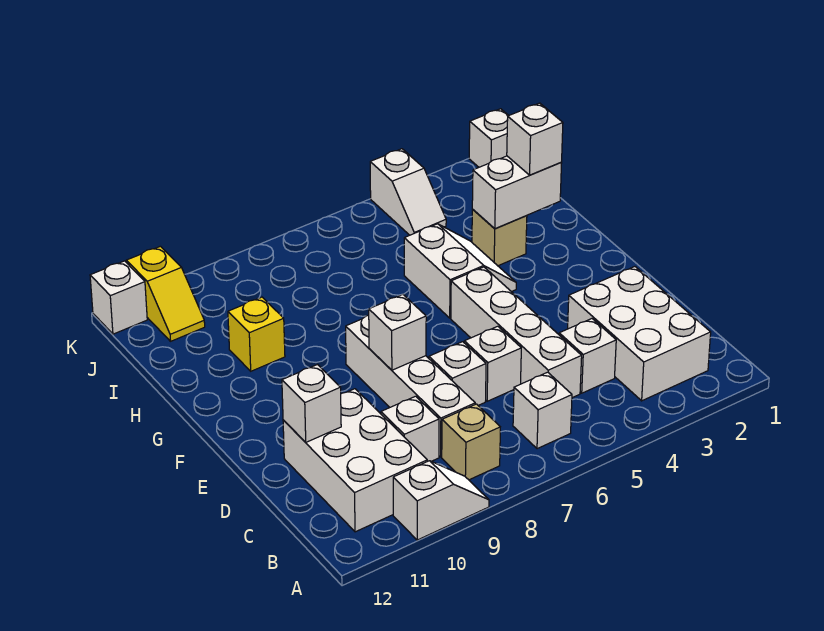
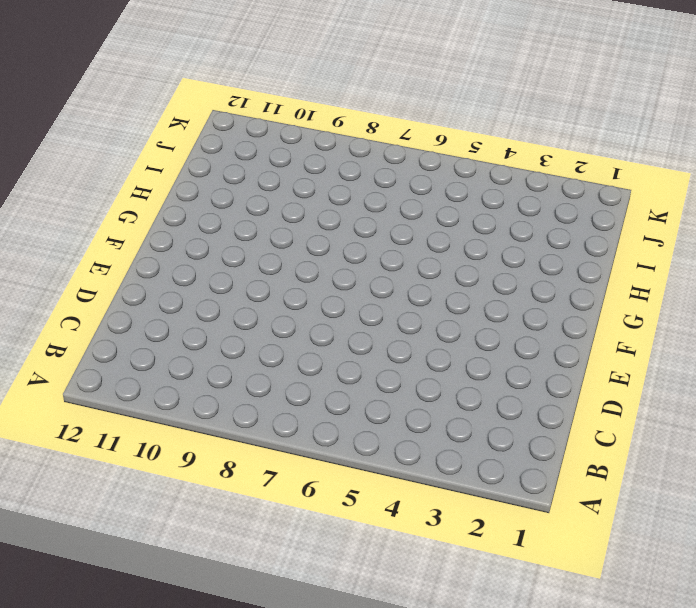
none -> white 1x2 slope [393,461,489,540]
none -> white 2x3 brick [568,267,711,401]
none -> white 1x1 brick [513,372,572,449]

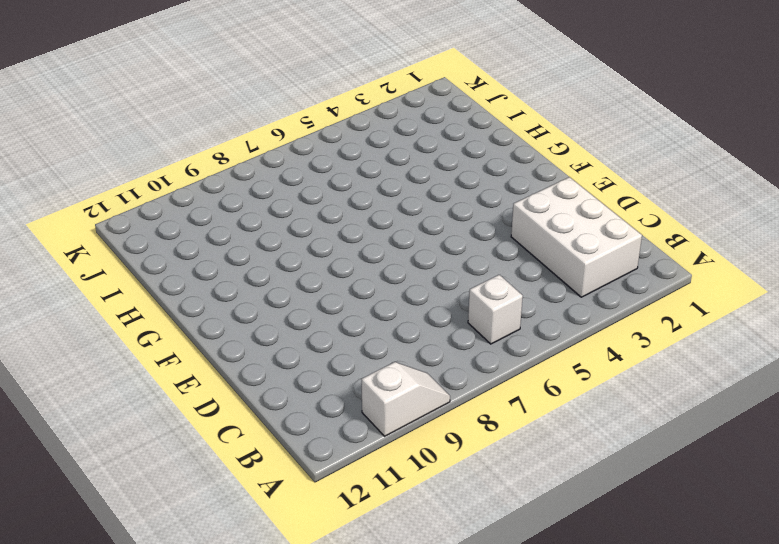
none -> tan 1x1 brick [442,404,500,480]
none -> white 2x3 brick [283,389,427,532]
none -> white 1x1 brick [559,319,616,393]

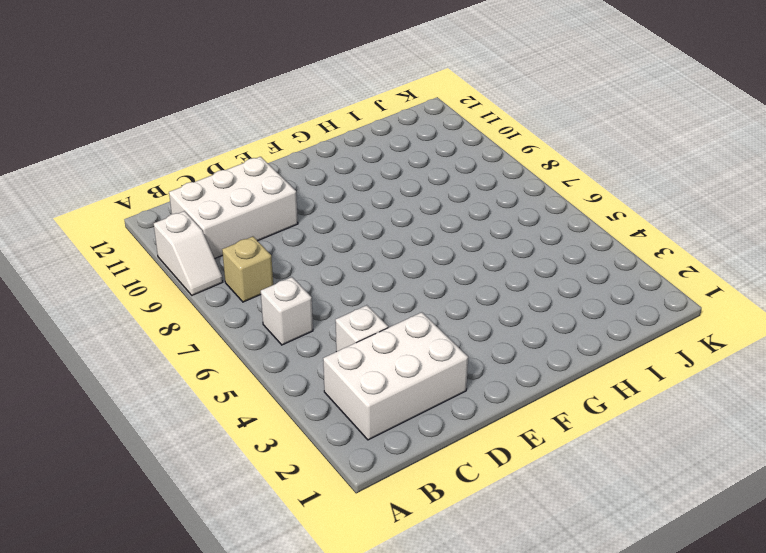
none -> white 1x4 brick [451,267,582,398]
none -> white 1x4 brick [346,315,475,457]
none -> white 1x1 brick [381,396,439,461]

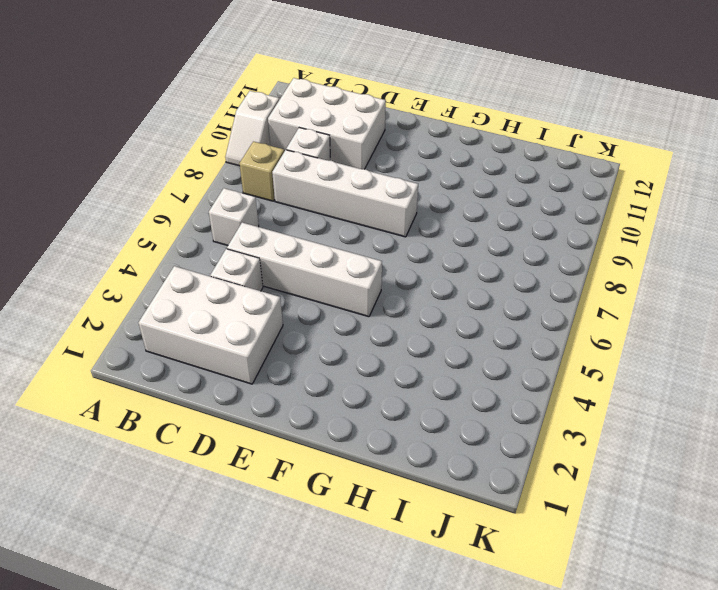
none -> white 1x1 brick [464,326,521,401]
none -> white 1x1 brick [429,342,486,405]
none -> white 2x2 slope [404,224,516,318]

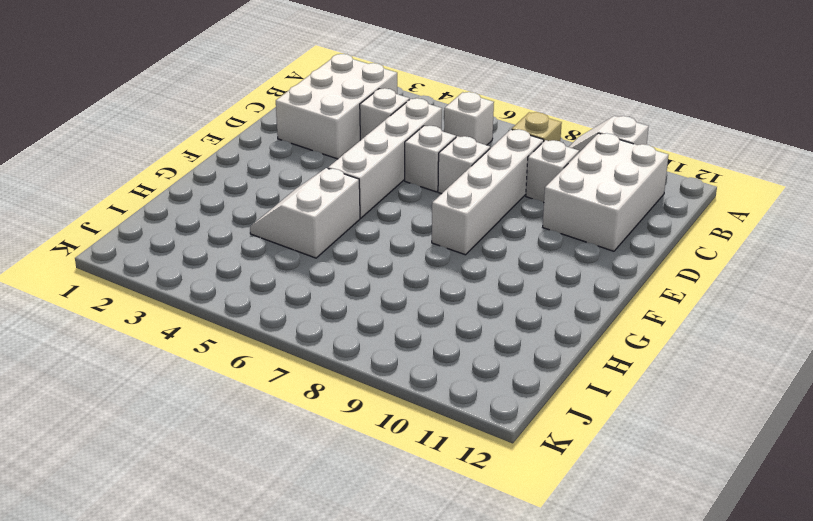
none -> tan 1x1 brick [472,209,527,266]
none -> yellow 1x1 brick [228,297,285,371]
none -> white 1x2 slope [370,149,446,235]

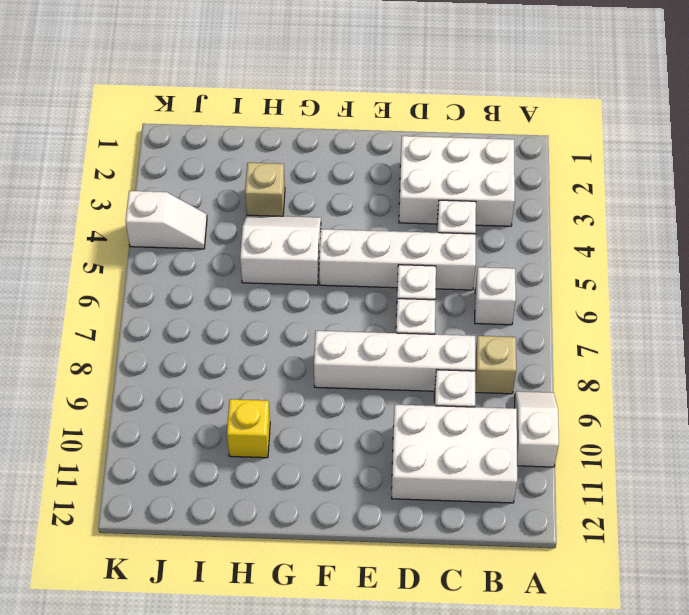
none -> yellow 1x2 slope [126,246,205,341]
none -> white 1x1 brick [469,109,509,167]
none -> white 1x1 brick [90,261,147,334]

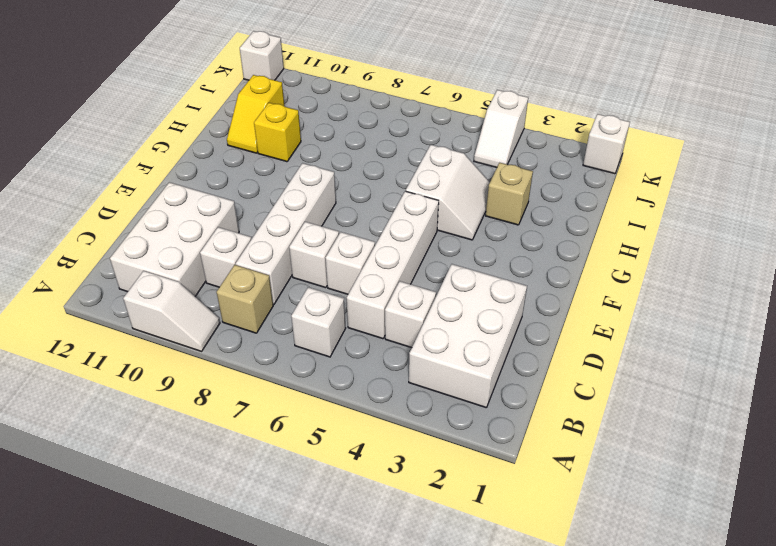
yellow 1x2 slope [227,75,284,153] -> yellow 1x2 slope moved to [126,246,205,341]
none -> white 1x1 brick [282,365,341,442]
none -> white 1x1 brick [369,294,426,370]
none -> white 1x2 brick [472,156,562,229]

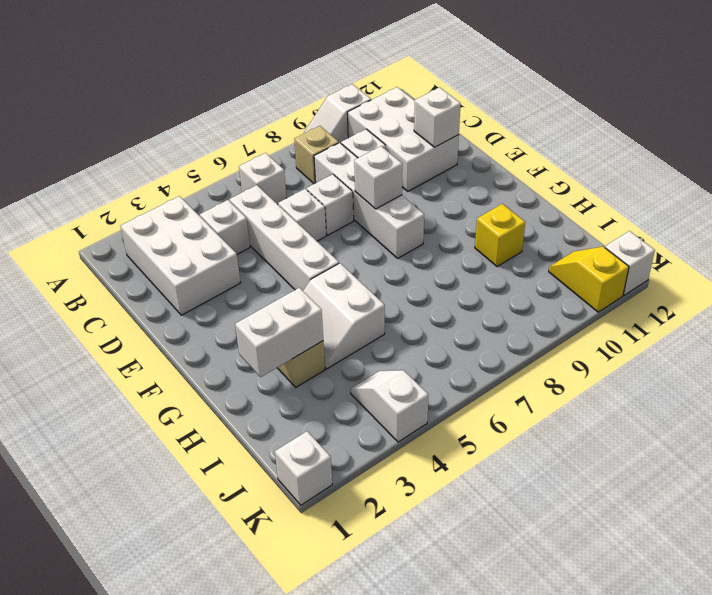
none -> white 1x1 brick [507,103,563,175]

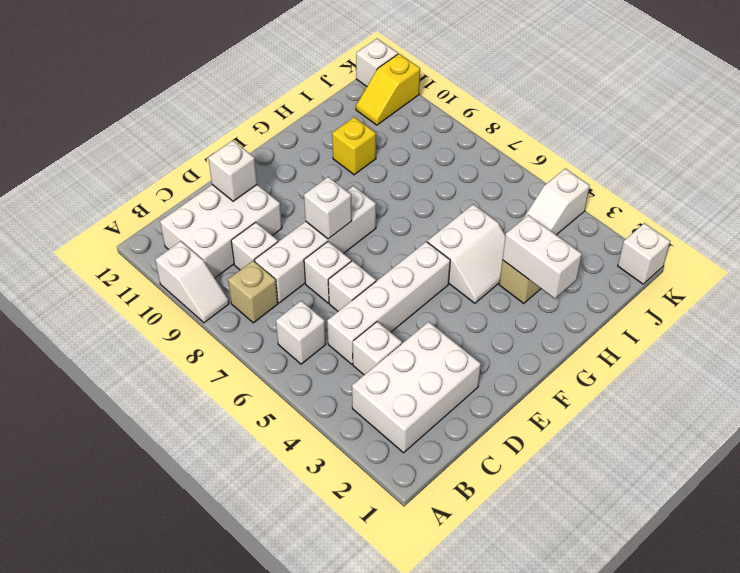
none -> white 1x1 brick [507,103,563,175]

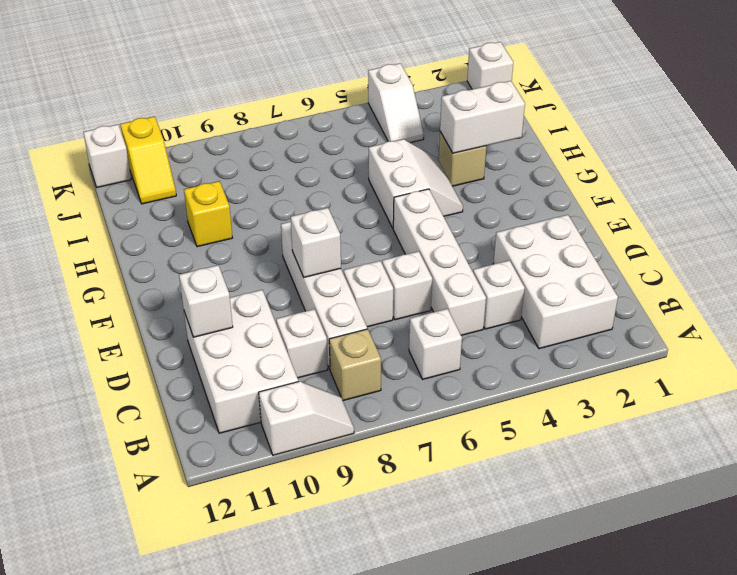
none -> white 1x1 brick [507,103,563,175]

